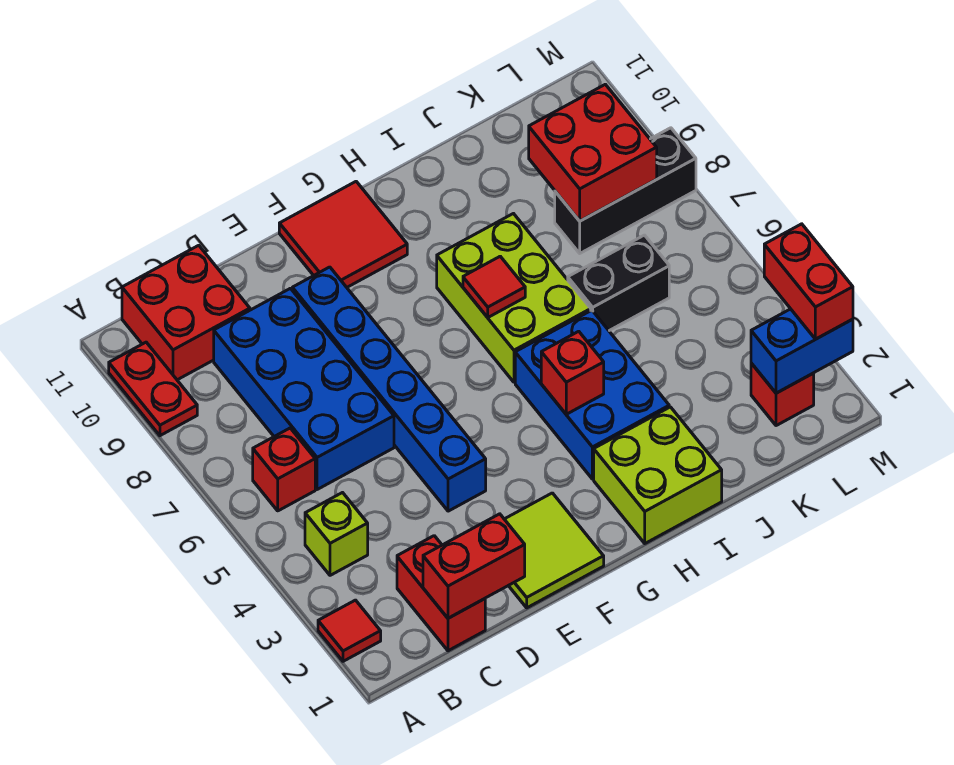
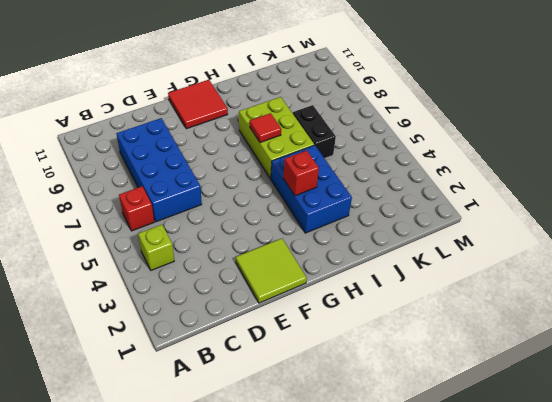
black 1x2 brick [293,105,336,158] -> black 1x2 brick turned to [568,235,669,331]
none -> red 1x1 tile [318,600,381,661]
none -> red 1x2 plate [109,342,197,436]
none -> red 2x2 brick [122,245,250,380]

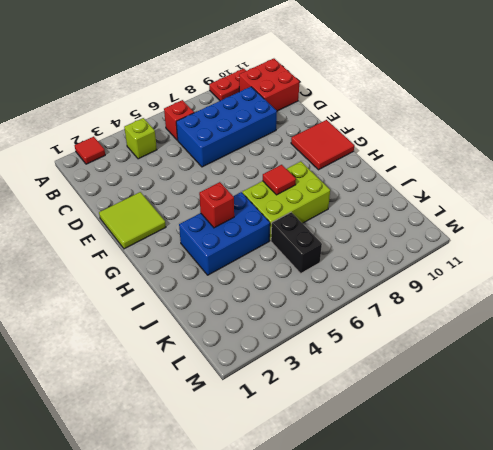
none -> red 1x2 brick [397,536,485,651]
none -> blue 1x6 brick [292,267,486,511]
none -> lime 2x2 brick [594,407,722,543]

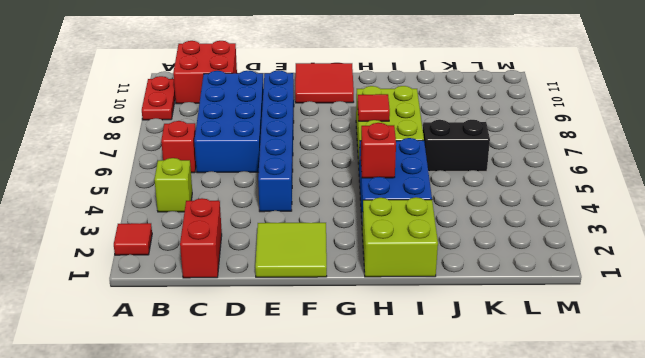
none -> black 1x3 brick [555,128,696,253]
none -> red 1x1 brick [751,363,814,426]
none -> red 1x2 brick [423,514,525,618]

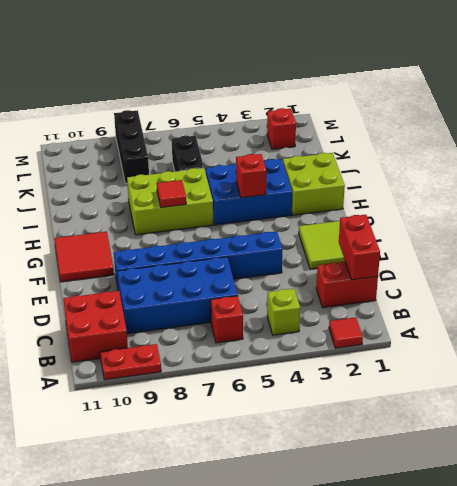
none -> red 2x2 brick [529,84,657,221]
none -> blue 1x2 brick [751,309,853,393]
none -> red 1x2 brick [764,224,853,339]

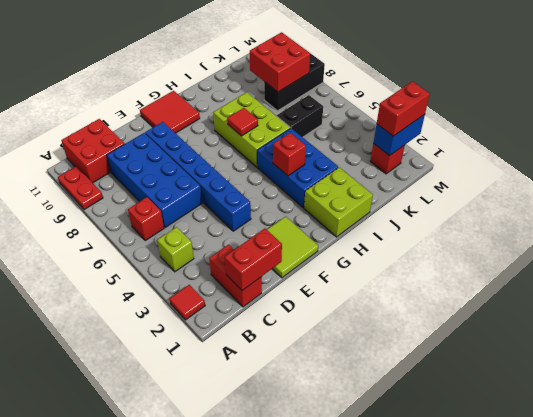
red 1x2 brick [377,82,430,136] -> red 1x2 brick turned to [764,224,853,339]

